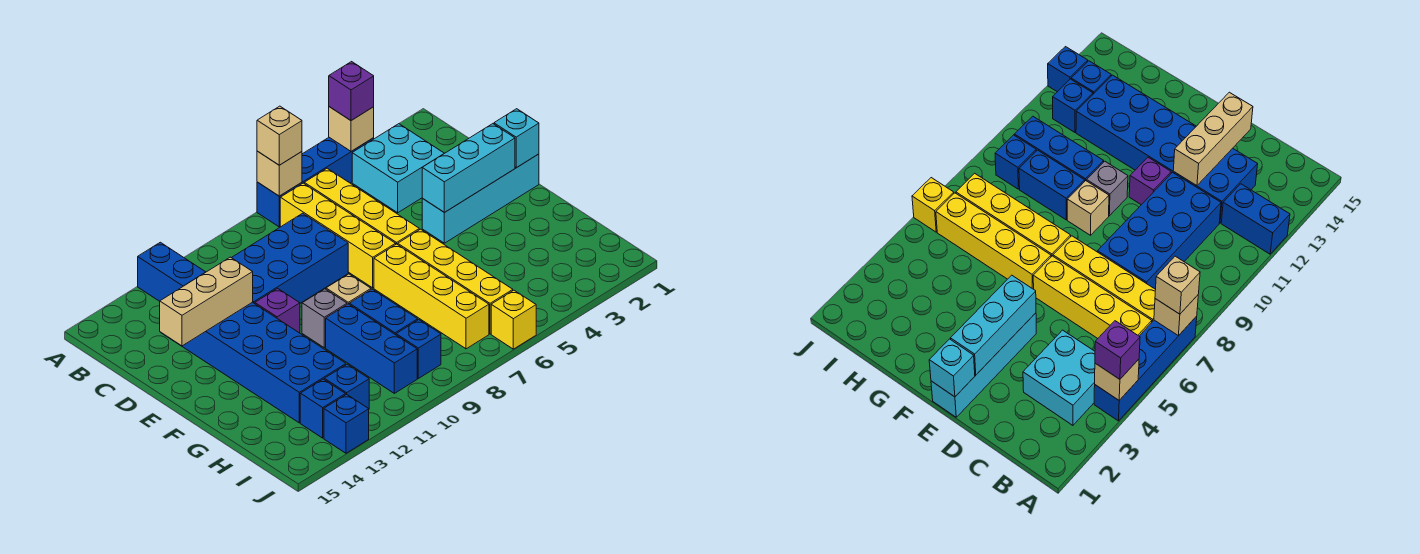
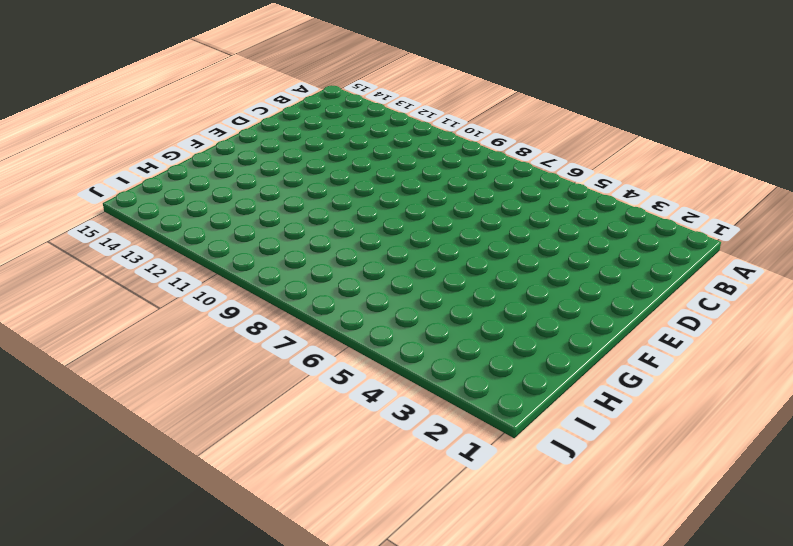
none -> blue 1x4 brick [257,138,374,227]
none -> blue 1x2 brick [138,242,205,301]
none -> cyan 2x2 brick [352,124,444,213]

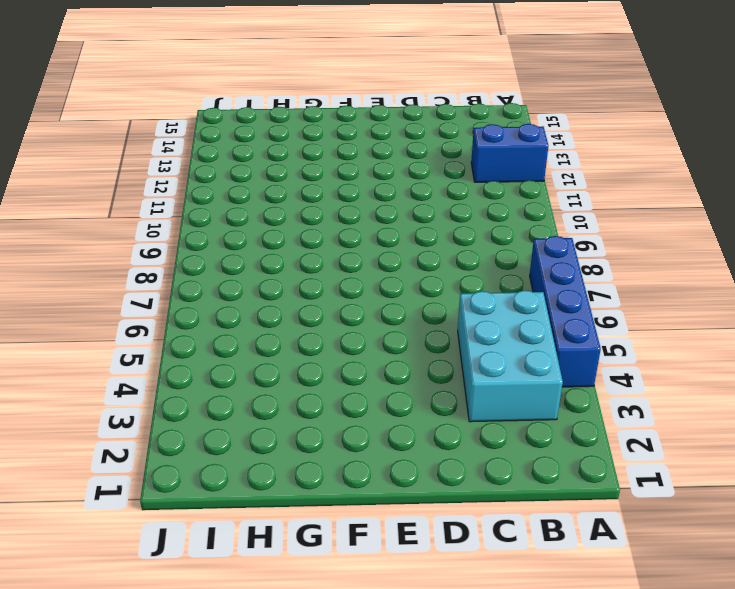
cyan 2x3 brick [458,290,563,422] -> cyan 2x2 brick [352,124,444,213]
none -> yellow 1x4 brick [304,168,419,244]
none -> yellow 1x4 brick [280,183,396,288]
none -> blue 2x4 brick [232,213,348,304]

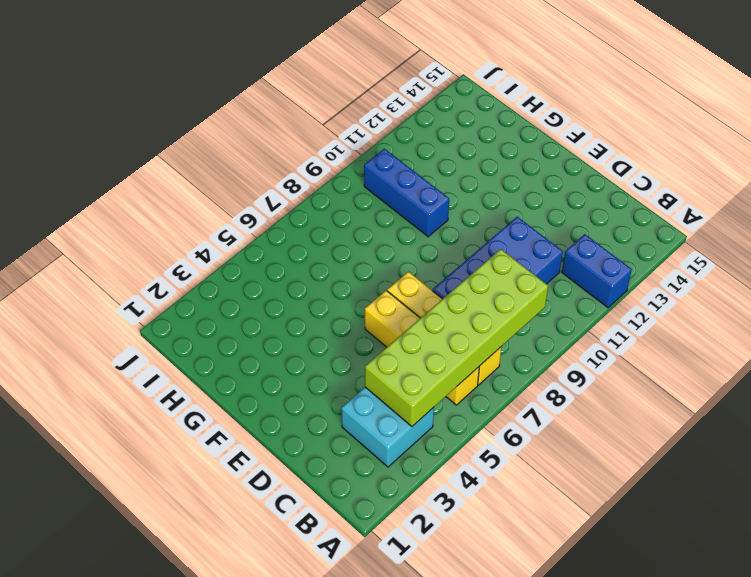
lime 2x6 brick [365,249,548,426] -> none
none -> blue 1x4 brick [257,138,374,227]
none -> blue 2x6 brick [162,302,346,423]
none -> cyan 1x4 brick [422,154,539,243]

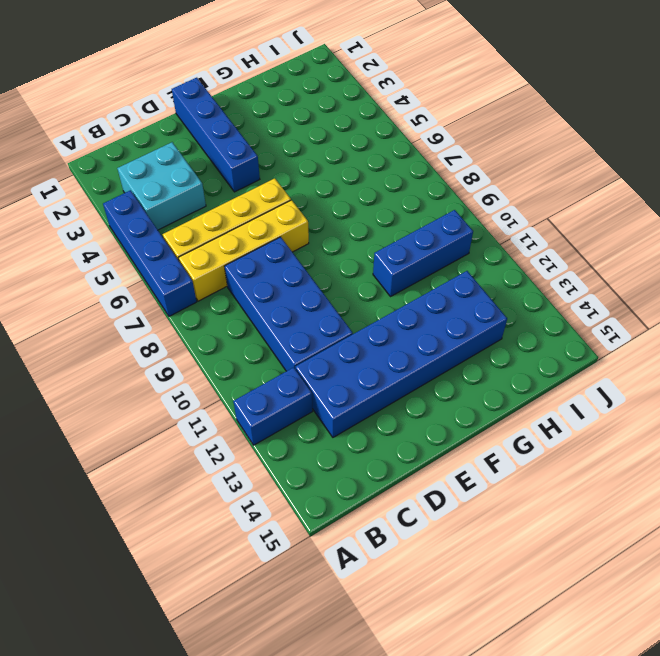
blue 1x4 brick [172,78,260,192] -> cyan 1x4 brick [422,154,539,243]
none -> purple 1x1 brick [255,288,300,333]
none -> yellow 1x4 brick [398,229,513,334]
none -> yellow 1x4 brick [374,244,489,349]

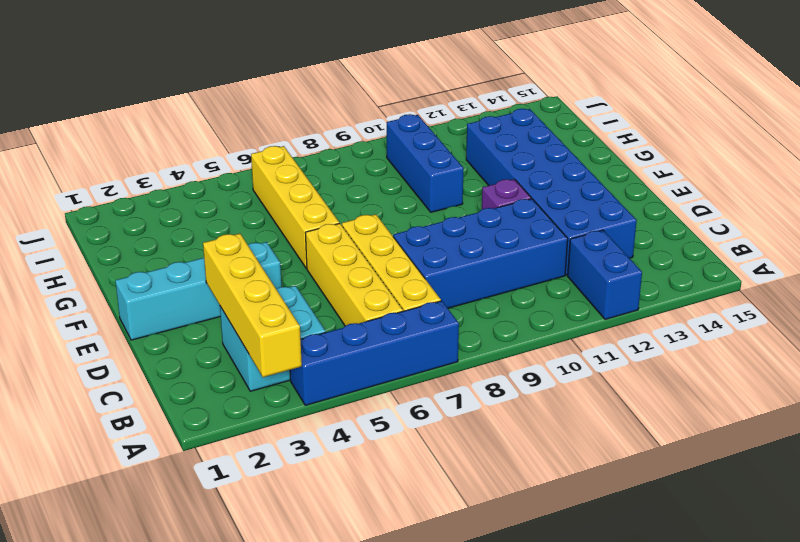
yellow 1x4 brick [203,234,302,377] -> yellow 1x4 brick moved to [374,244,489,349]
none -> tan 1x1 brick [326,274,371,304]
none -> grey 1x1 brick [302,289,347,348]
none -> blue 1x2 brick [349,289,418,335]

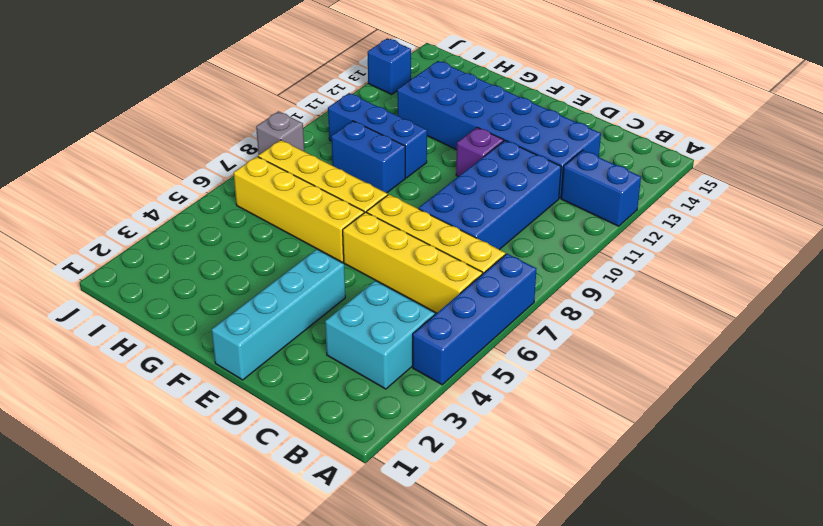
grey 1x1 brick [256,111,304,155] -> grey 1x1 brick moved to [302,289,347,348]
none -> tan 1x1 brick [326,274,371,304]
none -> blue 1x1 brick [396,320,441,378]
none -> blue 1x1 brick [324,364,369,409]

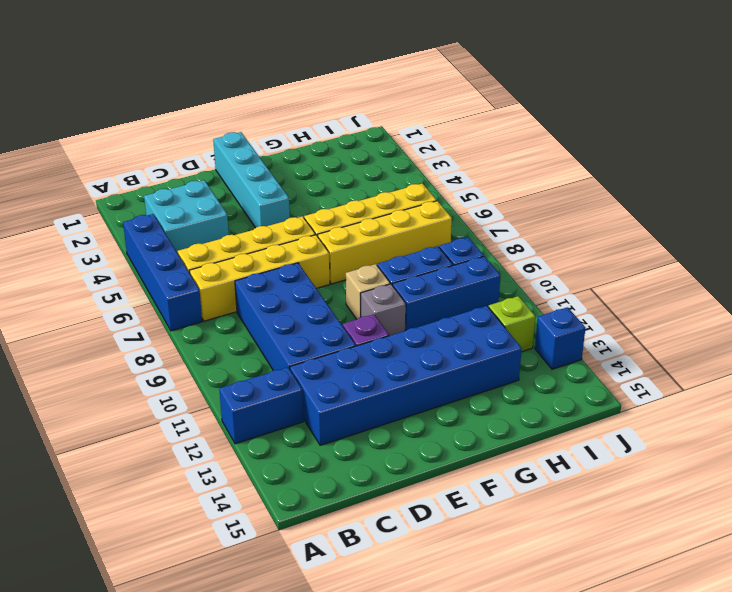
lime 1x1 brick [489,296,535,352] -> blue 1x1 brick [324,364,369,409]
none -> blue 1x1 brick [300,379,345,438]
none -> yellow 1x1 brick [491,290,536,349]
none -> tan 1x1 brick [329,107,374,151]

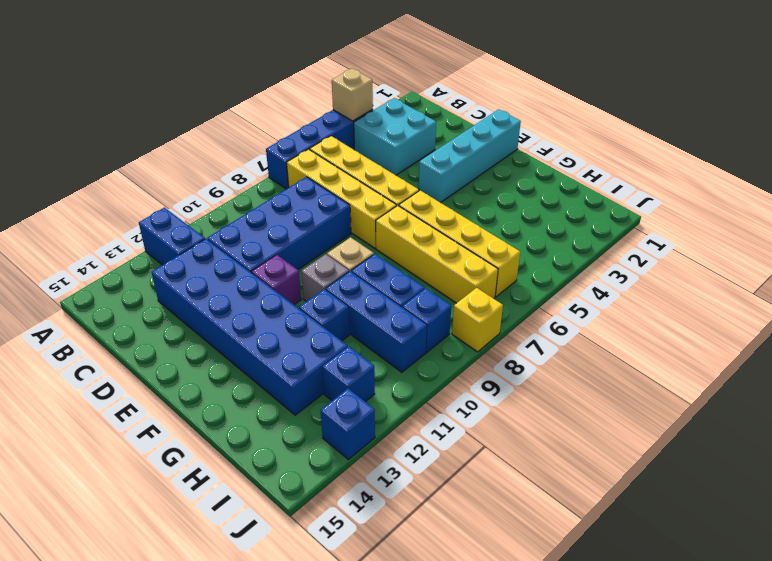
blue 1x1 brick [299,289,349,341] -> blue 1x1 brick moved to [300,379,345,438]
yellow 1x1 brick [452,288,503,352] -> yellow 1x1 brick moved to [491,290,536,349]
none -> tan 1x1 brick [257,151,302,196]
none -> tan 1x3 brick [160,257,253,346]
none -> cyan 1x1 brick [494,109,539,168]

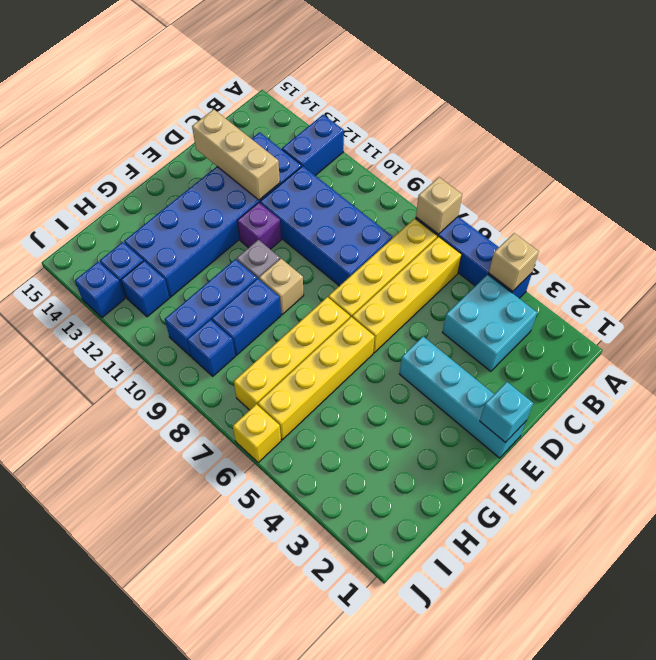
none -> cyan 1x3 brick [422,124,515,213]
none -> purple 1x1 brick [329,62,374,121]
none -> tan 1x1 brick [257,106,302,165]

